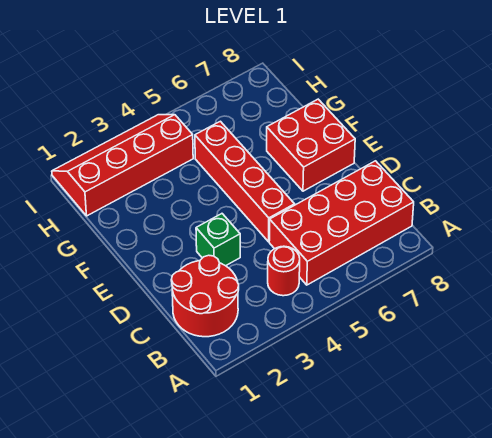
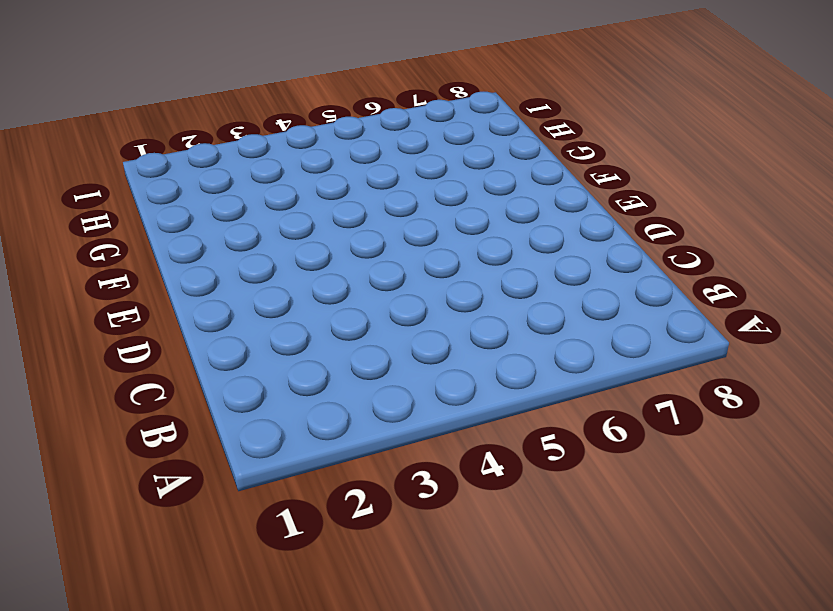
none -> red 2x2 round brick [171,255,239,337]
none -> red 1x1 round brick [268,246,300,296]

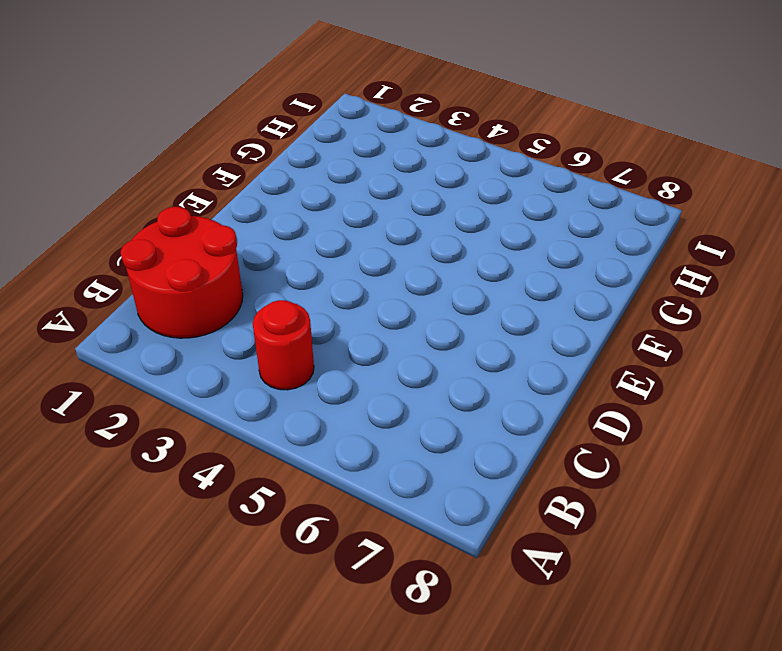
none -> red 2x4 brick [269,161,414,285]
none -> green 1x1 brick [196,214,240,266]

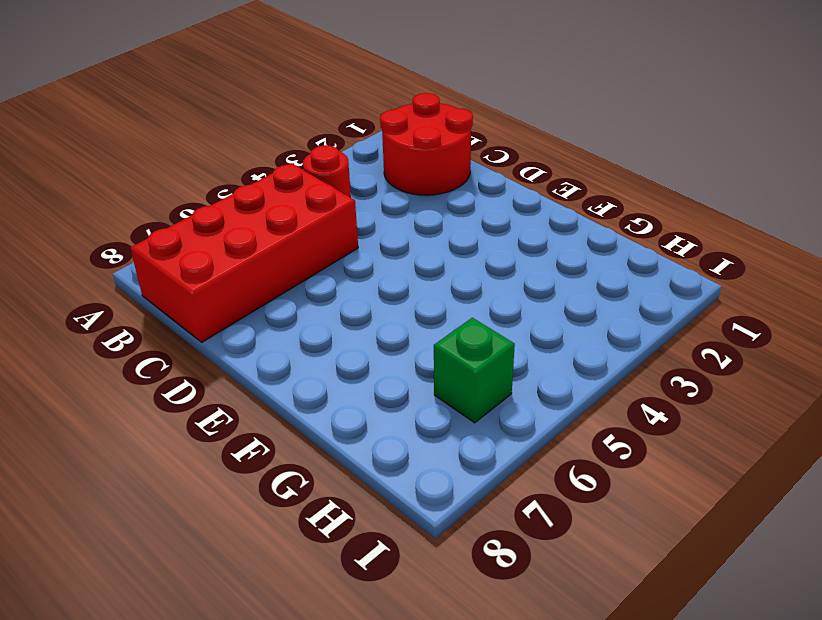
green 1x1 brick [434,318,515,423] -> green 1x1 brick moved to [196,214,240,266]
none -> red 1x4 brick [195,121,295,242]
none -> red 2x2 brick [267,99,355,191]

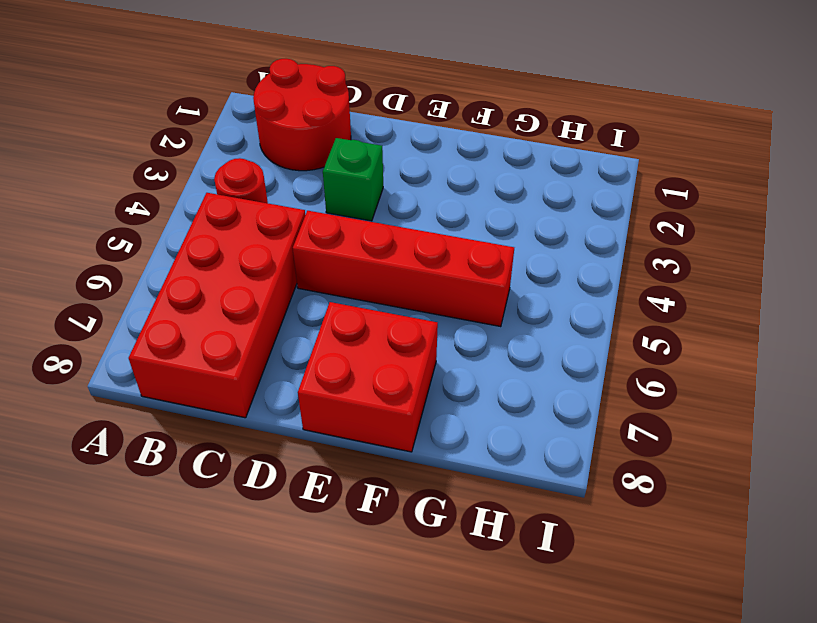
none -> red 2x4 slope [52,115,193,216]

